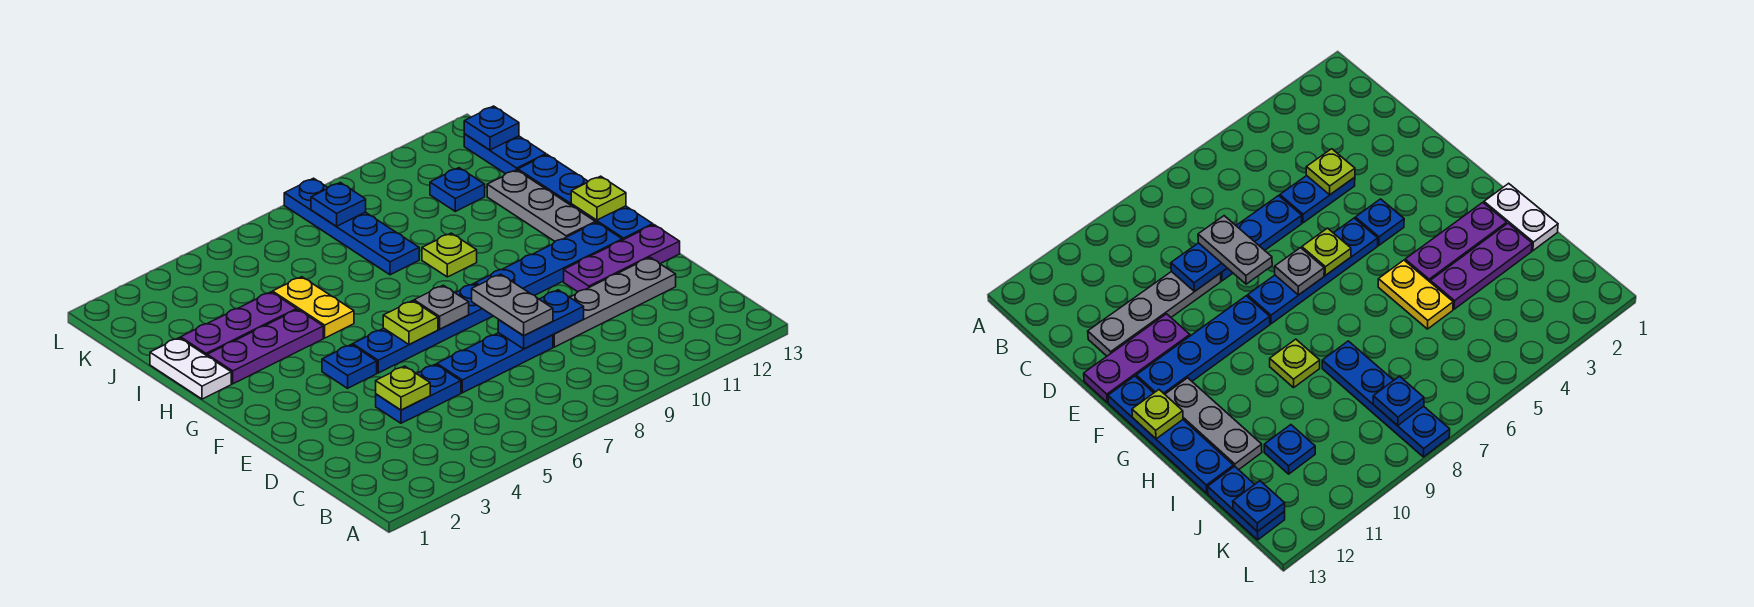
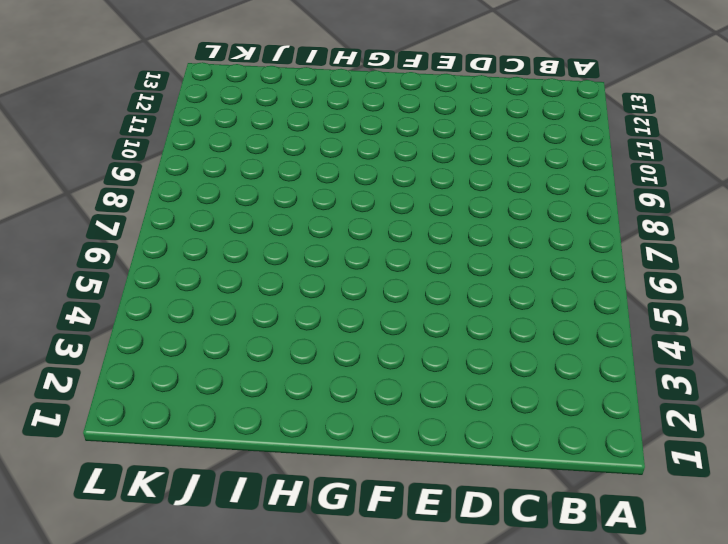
none -> blue 1x2 plate [376,364,461,423]
none -> blue 1x3 plate [437,333,553,393]
none -> grey 1x4 plate [553,258,676,347]

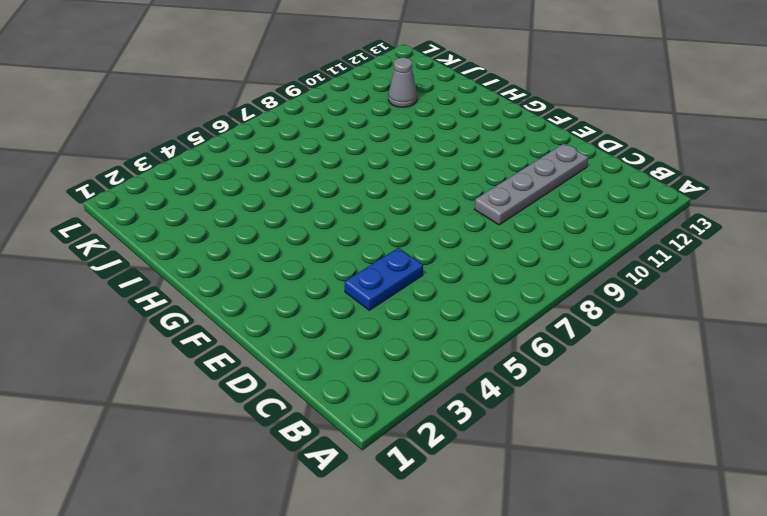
grey 1x1 cone [388,58,417,107] -> blue 1x1 plate [430,168,485,211]
none -> blue 1x3 plate [437,333,553,393]
none -> purple 1x3 plate [564,225,680,292]
none -> blue 1x1 plate [322,345,377,388]

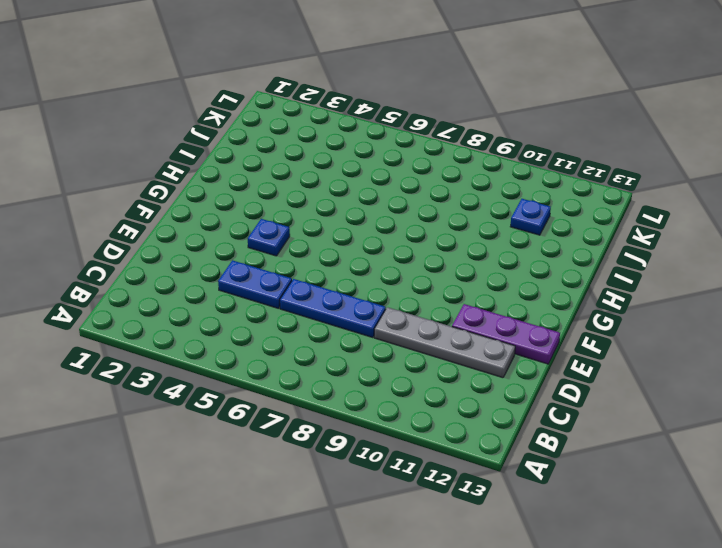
none -> blue 1x4 plate [353,284,493,373]
none -> blue 1x4 plate [475,222,622,295]
none -> blue 1x4 plate [518,155,653,240]

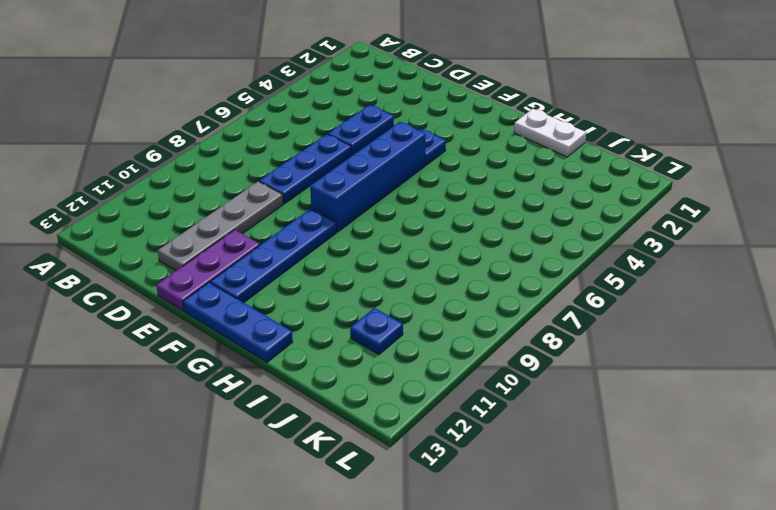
blue 1x4 brick [310,122,426,232] -> blue 1x4 plate [353,284,493,373]
blue 1x3 plate [183,282,293,362] -> blue 1x4 plate [518,155,653,240]
none -> grey 1x3 plate [487,170,595,241]
none -> purple 1x3 plate [207,310,323,384]
none -> yellow 1x2 plate [273,277,354,338]

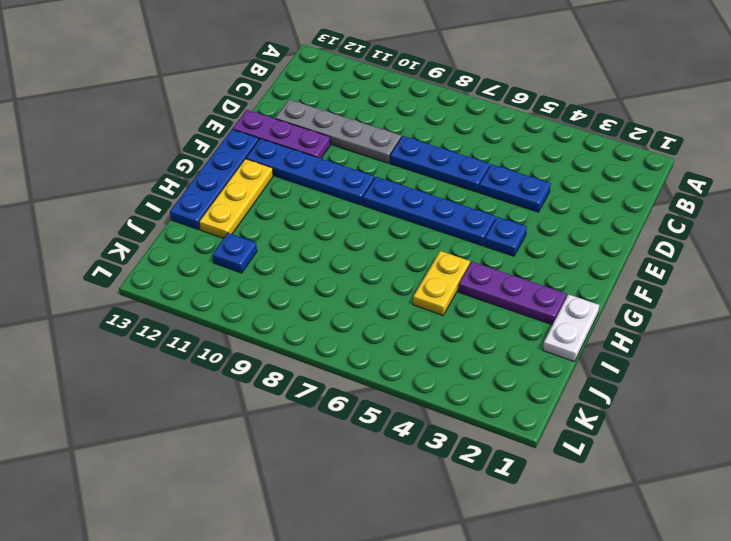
yellow 1x3 plate [199,159,273,239] -> grey 1x3 plate [487,170,595,241]
none -> lime 1x1 plate [422,233,477,277]
none -> purple 1x3 plate [181,292,297,356]
none -> blue 1x4 plate [284,178,419,275]

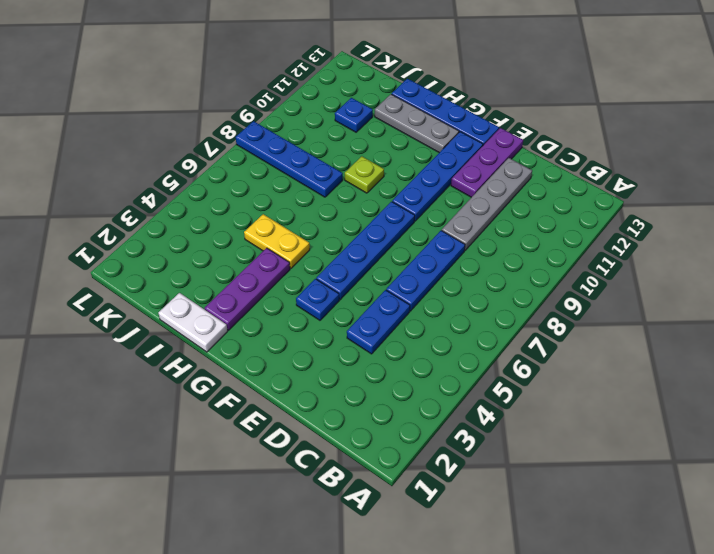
none -> purple 1x3 plate [181,292,297,356]
none -> blue 1x2 plate [464,134,546,174]
none -> lime 1x1 plate [376,366,430,410]

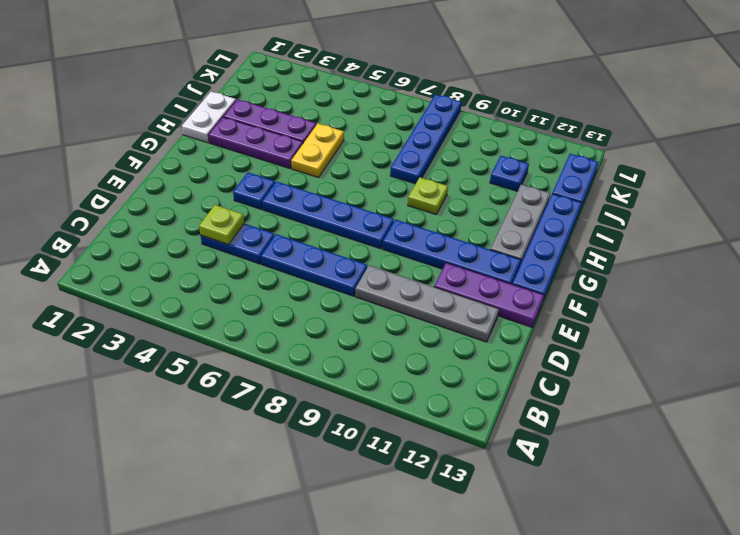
none -> blue 1x2 plate [498,290,584,349]
none -> lime 1x1 plate [383,301,438,345]
none -> grey 1x1 plate [414,285,469,329]

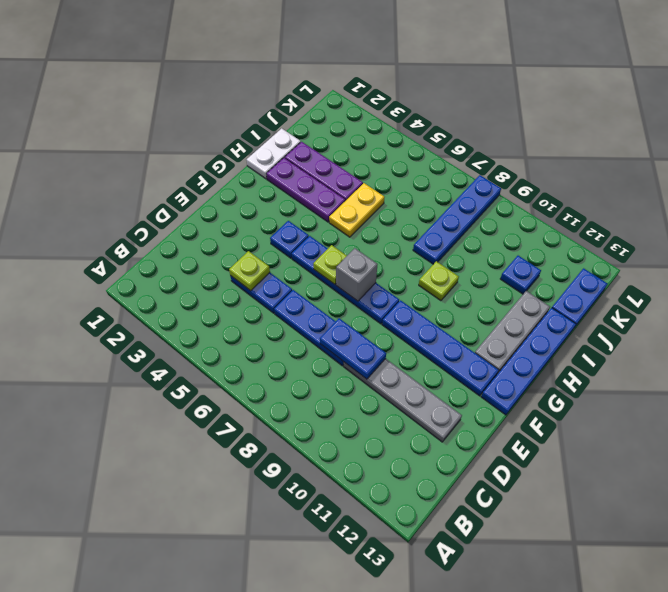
grey 1x1 brick [336,248,377,301] -> grey 1x1 plate [414,285,469,329]
none -> purple 1x3 plate [564,225,680,292]
none -> lime 1x1 plate [571,176,626,220]
none -> blue 1x1 plate [311,182,366,226]

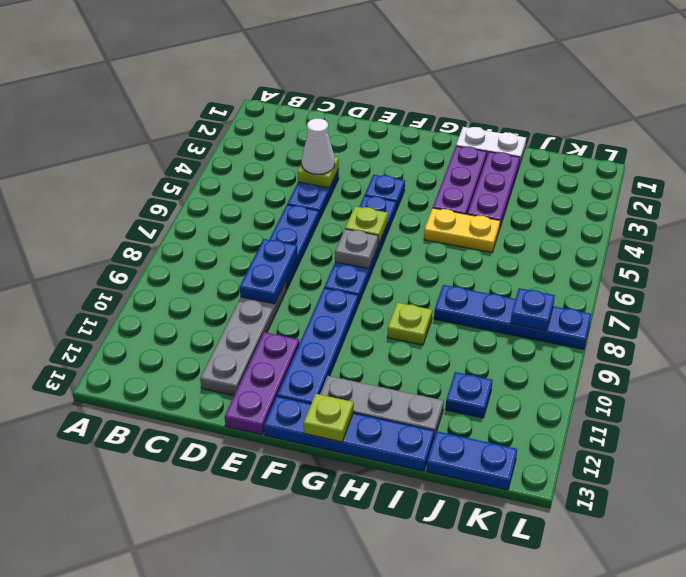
white 1x1 cone [302,119,335,174] -> none
none -> blue 1x1 plate [464,106,519,150]
none -> grey 1x2 plate [472,274,553,336]

